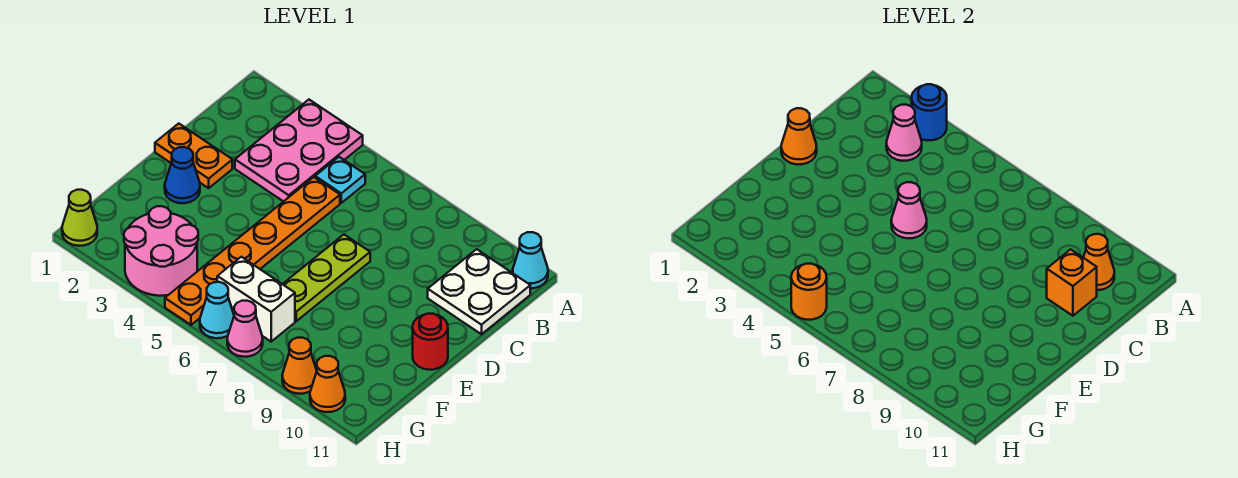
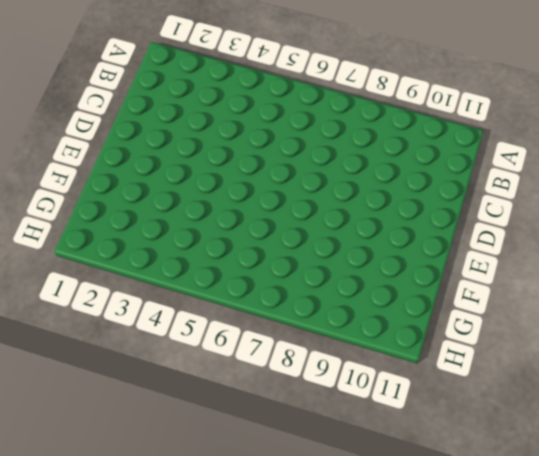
none -> pink 2x3 plate [235,100,363,202]
none -> cyan 1x1 cone [513,232,548,288]
none -> cyan 1x1 plate [315,157,365,203]

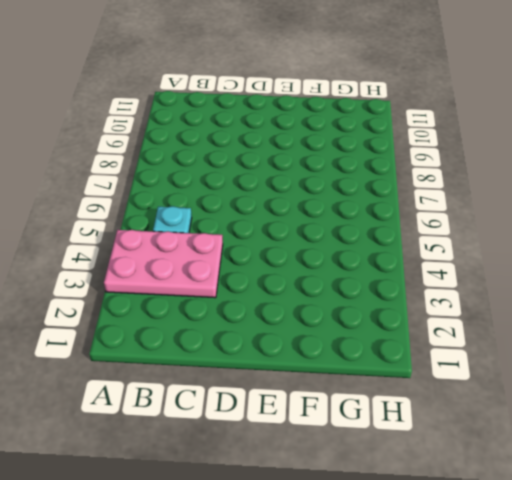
none -> cyan 1x1 cone [513,232,548,288]
none -> white 2x2 plate [428,249,530,334]
none -> orange 1x6 plate [165,177,340,325]

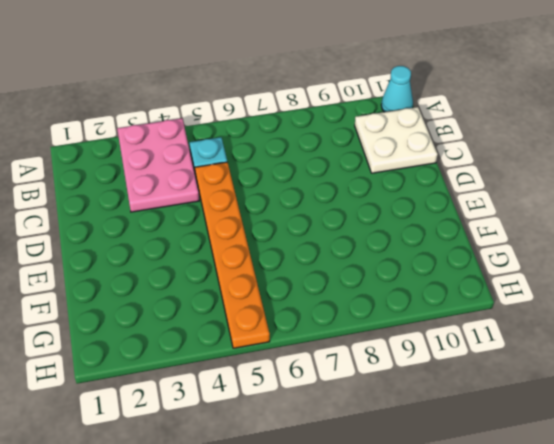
none -> orange 1x2 plate [155,124,232,188]
none -> lime 1x3 plate [283,235,370,321]
none -> blue 1x1 cone [165,147,200,203]

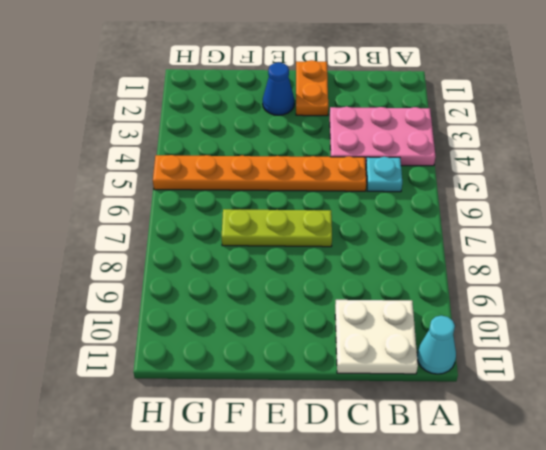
none -> red 1x1 round brick [413,314,448,370]
none -> pink 2x2 round brick [124,206,198,296]
none -> white 1x2 brick [217,257,295,342]

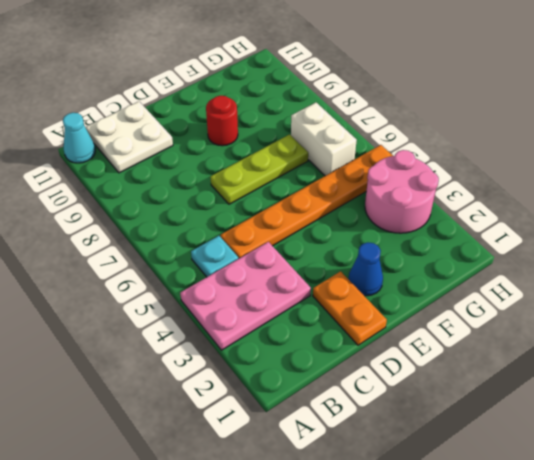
red 1x1 round brick [206,96,238,146] -> red 1x1 round brick moved to [413,314,448,370]
none -> lime 1x1 cone [62,190,97,246]
none -> cyan 1x1 cone [200,282,234,338]
none -> pink 1x1 cone [227,301,263,357]

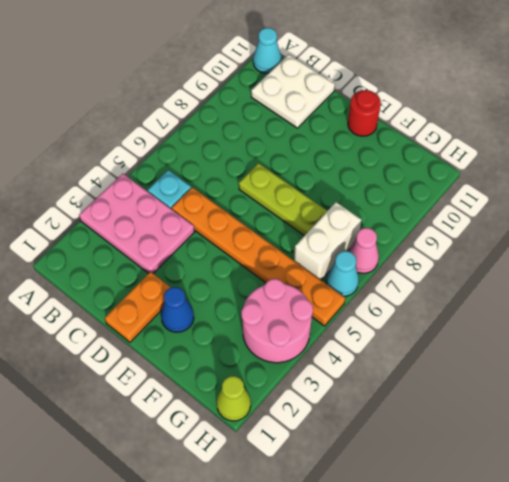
none -> orange 1x1 cone [282,338,317,394]
none -> orange 1x1 cone [310,356,345,412]
none -> blue 1x1 round brick [912,84,947,141]

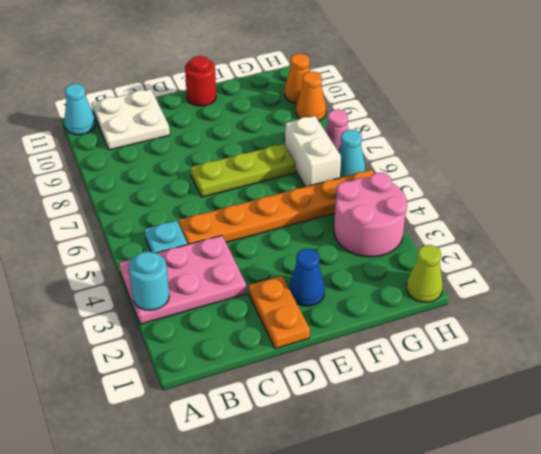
cyan 1x1 round brick [129,251,169,310] -> blue 1x1 round brick [912,84,947,141]
none -> pink 1x1 cone [886,105,922,161]
none -> orange 1x1 cone [1083,234,1114,290]
none -> orange 1x1 brick [1047,249,1097,316]

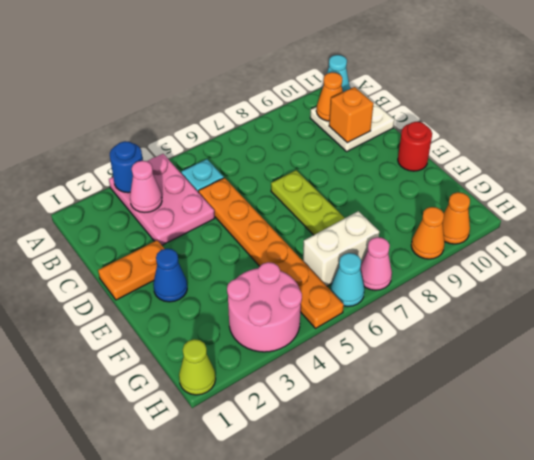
none -> orange 1x1 cone [781,108,817,165]
none -> pink 1x1 cone [891,182,927,238]
none -> orange 1x1 round brick [791,264,827,320]

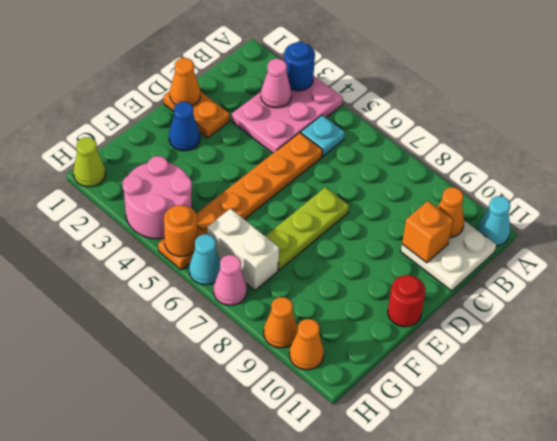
none -> pink 1x1 cone [891,182,927,238]

